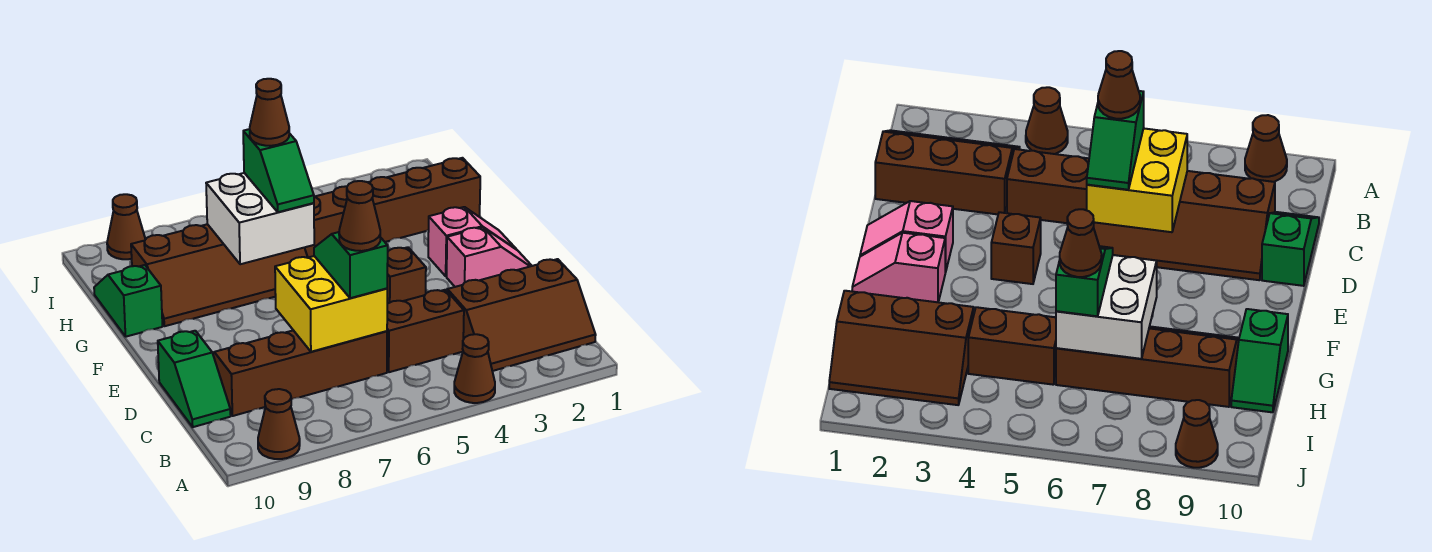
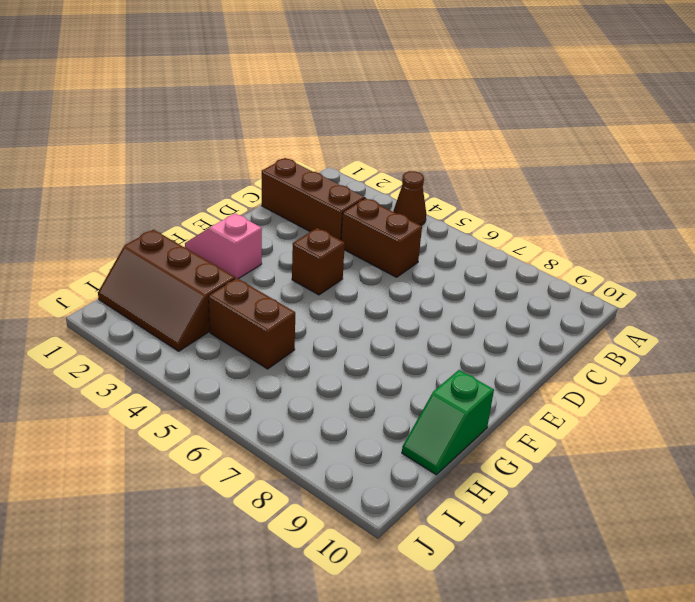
none -> brown 1x1 cone [258,389,300,459]
none -> brown 2x4 slope [213,330,387,416]
none -> green 1x2 slope [158,331,231,427]

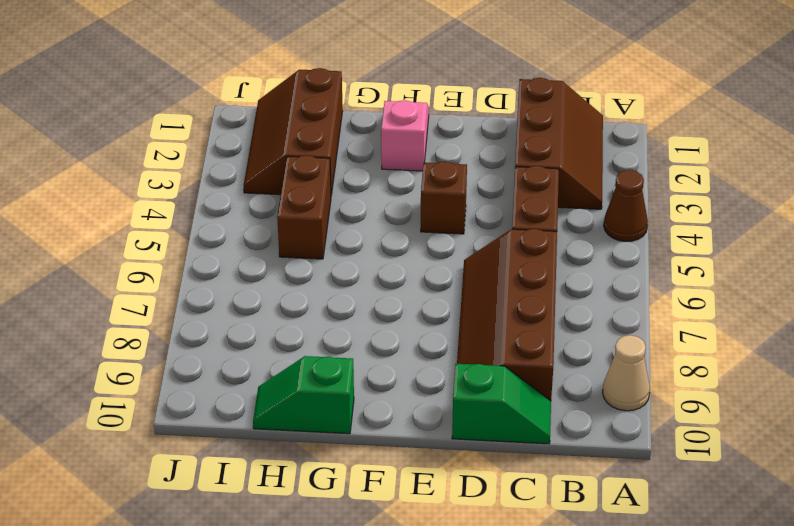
tan 1x1 cone [603,335,650,411] -> brown 1x1 cone [258,389,300,459]
none -> pink 1x2 slope [447,227,532,287]
none -> brown 2x4 slope [131,224,308,326]
none -> brown 1x1 cone [107,194,146,259]

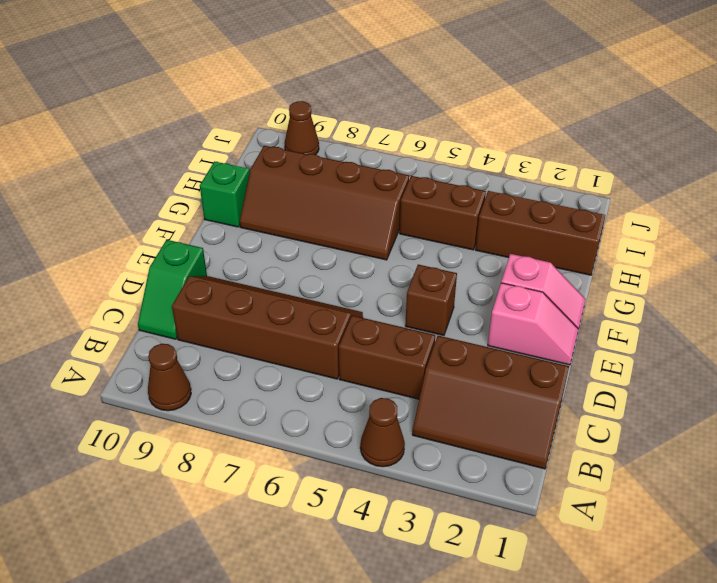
none -> yellow 2x2 brick [275,256,387,352]
none -> white 2x2 brick [206,173,314,264]
none -> green 1x2 slope [314,232,388,298]

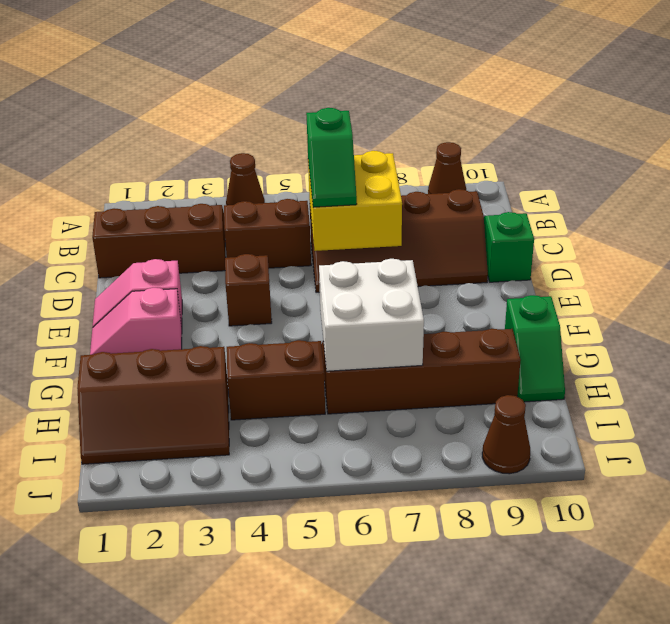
none -> green 1x2 slope [243,129,314,212]
none -> brown 1x1 cone [339,181,380,251]
none -> brown 1x1 cone [250,79,289,146]

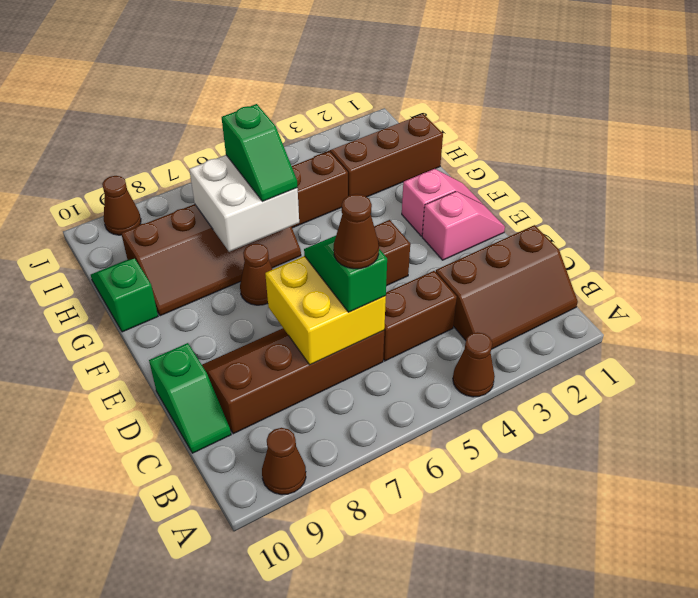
brown 1x1 cone [240,244,273,305] -> brown 1x1 cone moved to [250,79,289,146]

